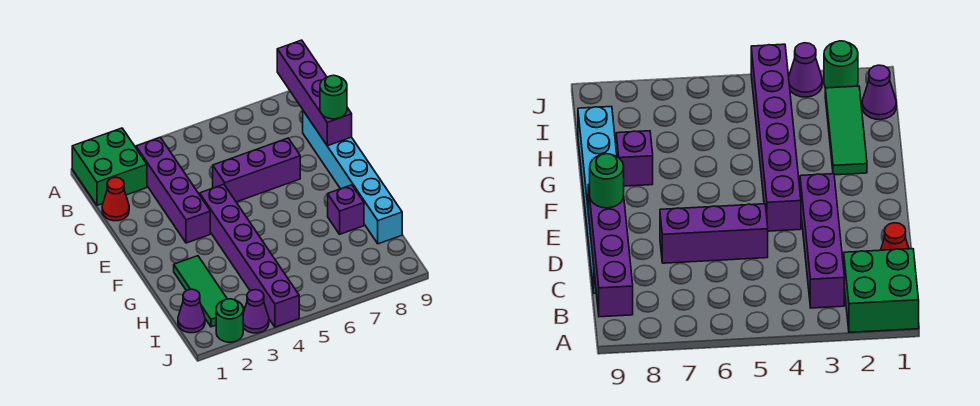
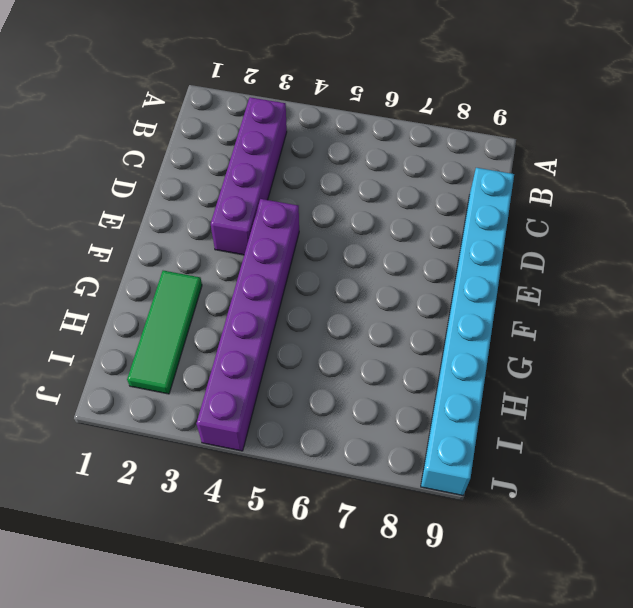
cyan 1x8 brick [421,168,514,495] -> cyan 1x6 brick [303,111,402,244]
none -> green 2x2 brick [72,128,147,205]
none -> red 1x1 cone [102,177,129,221]
none -> purple 1x3 brick [213,138,300,202]

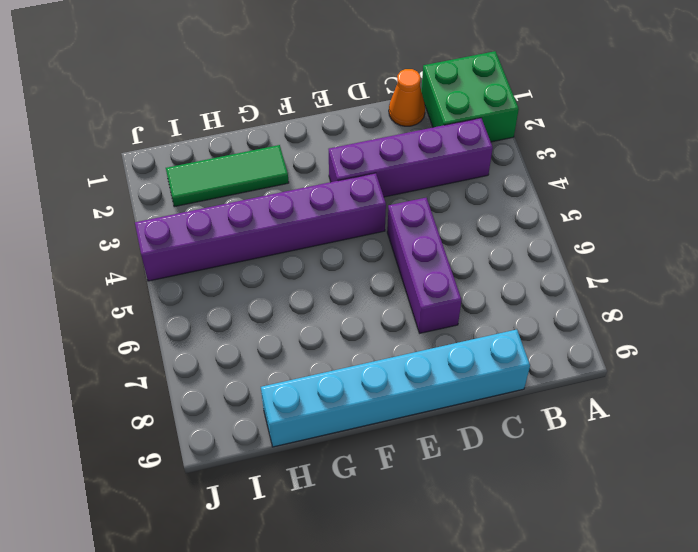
orange 1x1 cone [389,69,425,126] -> red 1x1 cone [102,177,129,221]
none -> purple 1x1 brick [328,185,364,234]
none -> purple 1x1 cone [178,289,205,333]
none -> green 1x1 round brick [216,299,243,342]

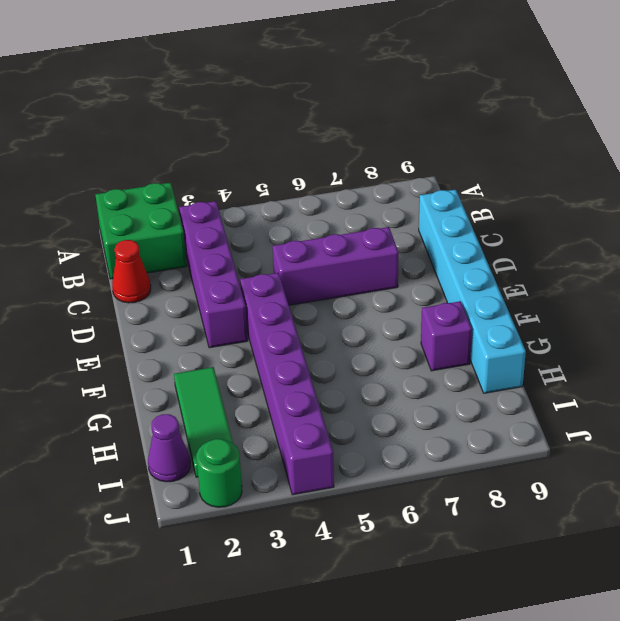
none -> purple 1x1 cone [243,290,269,333]
none -> purple 1x4 brick [277,40,352,146]
none -> green 1x1 round brick [320,75,347,119]

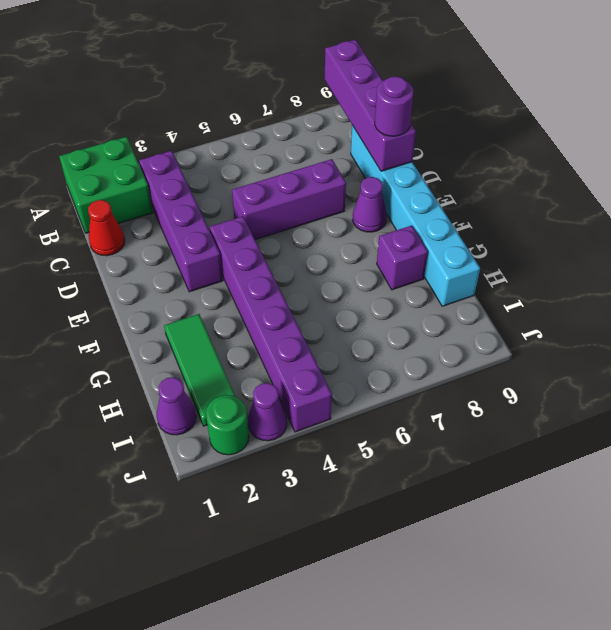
purple 1x1 round brick [375,76,414,136] -> green 1x1 round brick [320,75,347,119]
purple 1x1 cone [352,177,387,232] -> none

